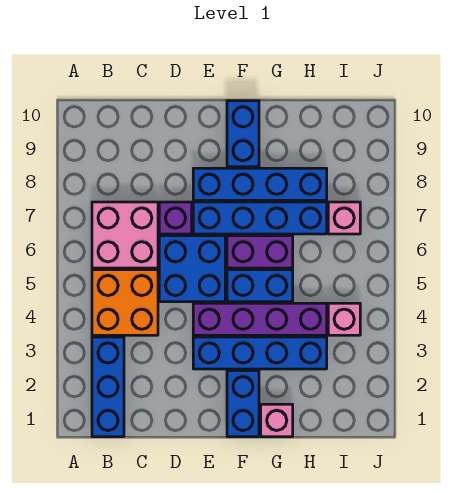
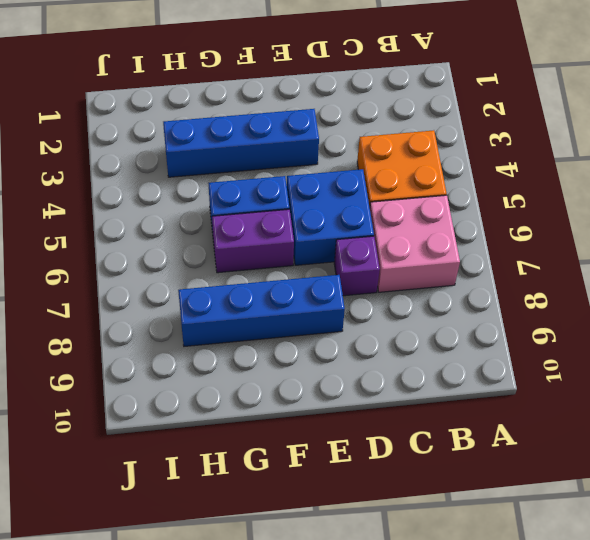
none -> blue 1x3 brick [92,337,124,437]
none -> purple 1x4 brick [193,303,327,335]
none -> blue 1x4 brick [193,202,327,234]

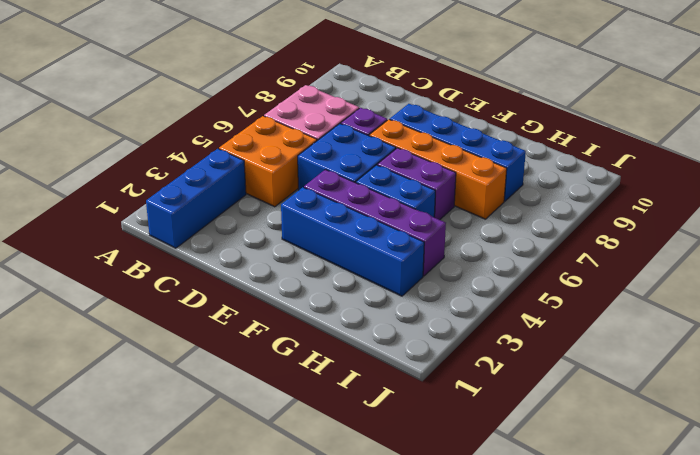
orange 1x4 brick [369,119,507,219] -> blue 1x4 brick [193,202,327,234]
none -> blue 1x2 brick [227,371,259,437]
none -> blue 1x2 brick [227,101,259,167]
none -> pink 1x1 brick [261,404,293,437]

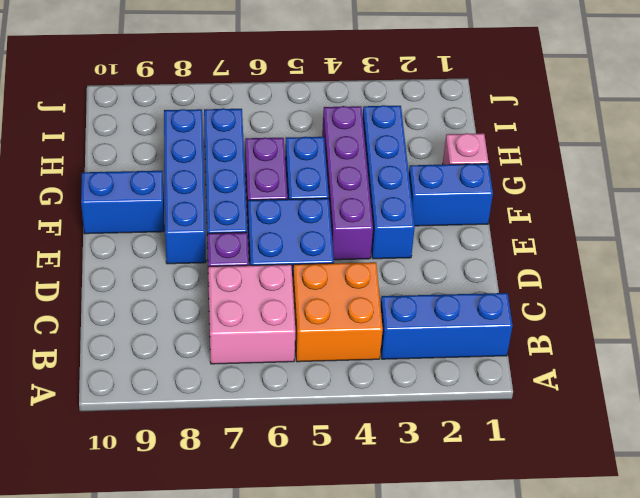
none -> pink 1x1 brick [328,303,360,335]
none -> pink 1x1 brick [328,202,360,234]

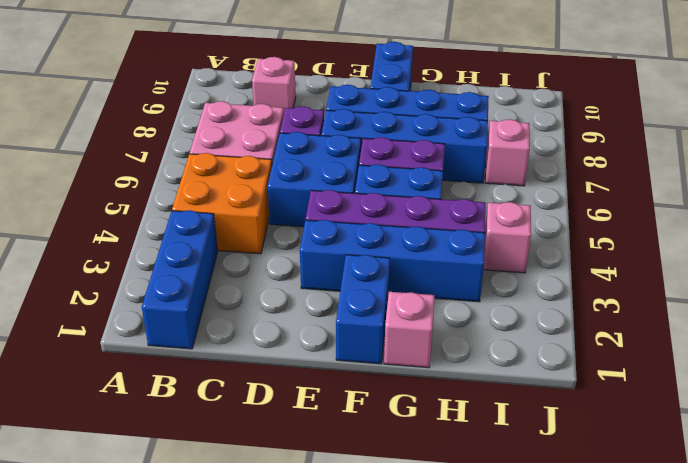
pink 1x1 brick [252,57,296,112] -> none

